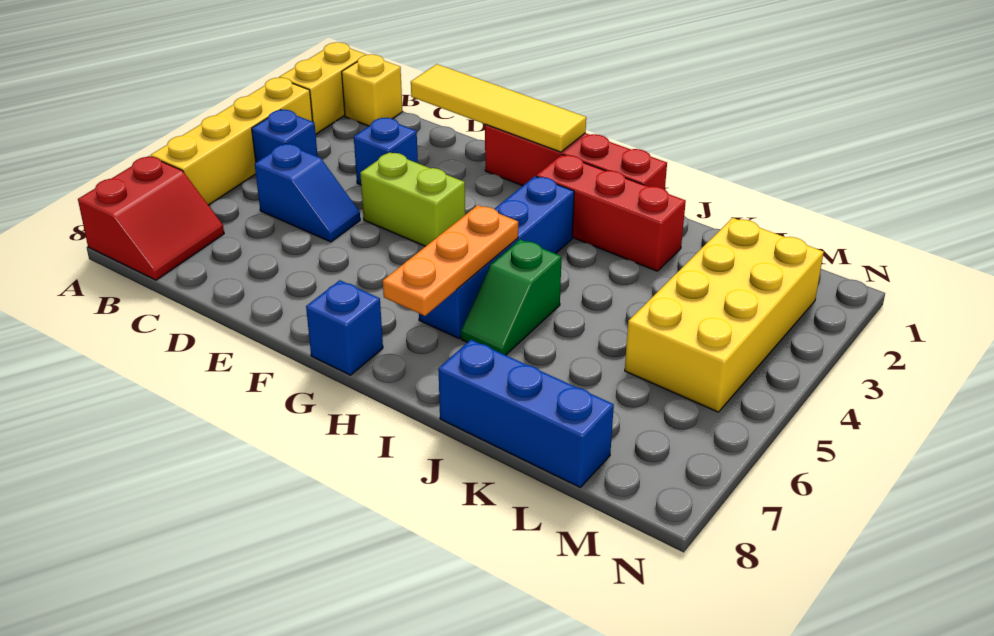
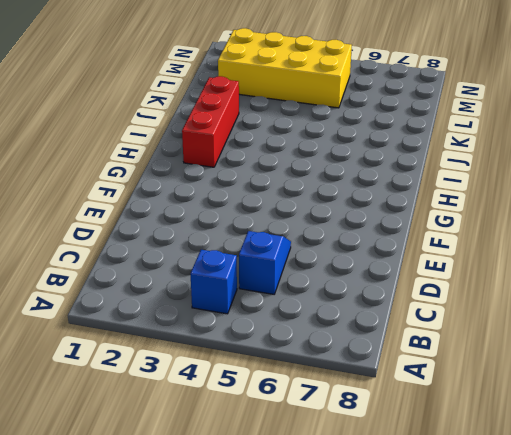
none -> yellow 1x2 brick [279,42,366,134]
none -> yellow 1x4 brick [151,77,313,205]
none -> red 2x2 slope [78,156,224,280]

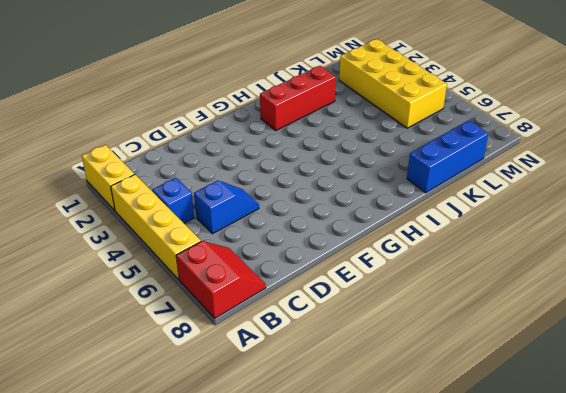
none -> yellow 1x1 brick [342,54,403,126]
none -> blue 1x1 brick [354,118,418,185]
none -> lime 1x2 brick [360,152,465,246]

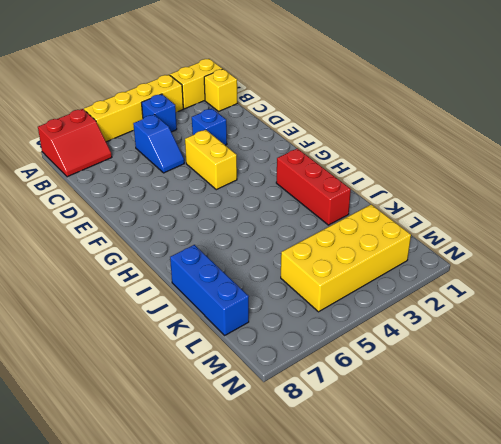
yellow 1x2 brick [185,130,237,190] -> lime 1x2 brick [360,152,465,246]
none -> red 1x4 brick [485,124,667,190]
none -> blue 1x1 brick [306,280,383,375]
none -> blue 1x4 brick [419,176,574,338]

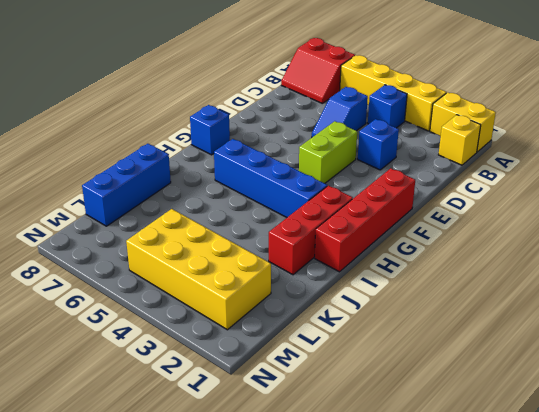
none -> green 1x2 slope [461,239,562,355]
none -> yellow 1x4 tile [411,64,586,152]
none -> orange 1x3 plate [383,205,518,316]

